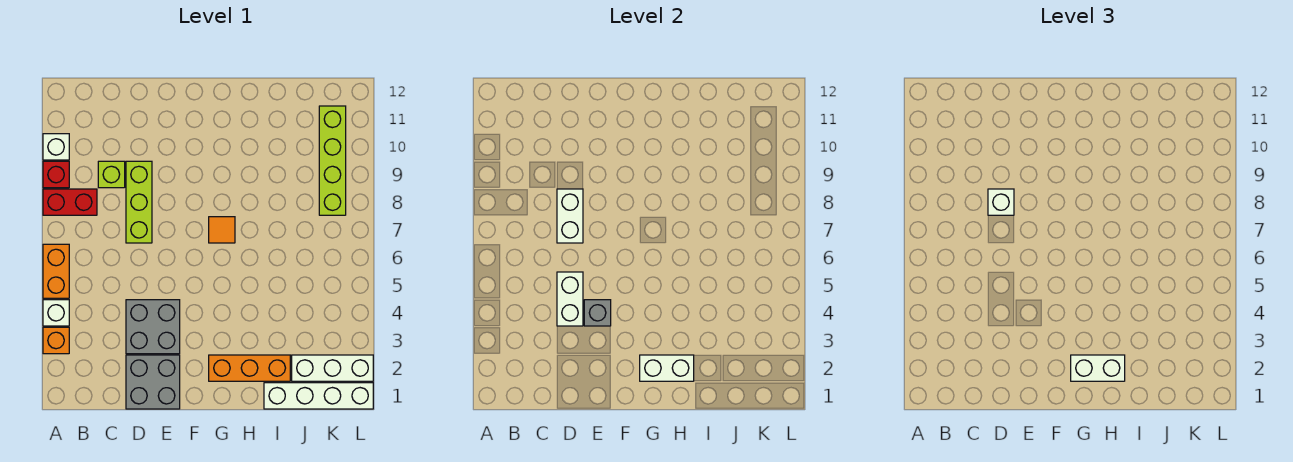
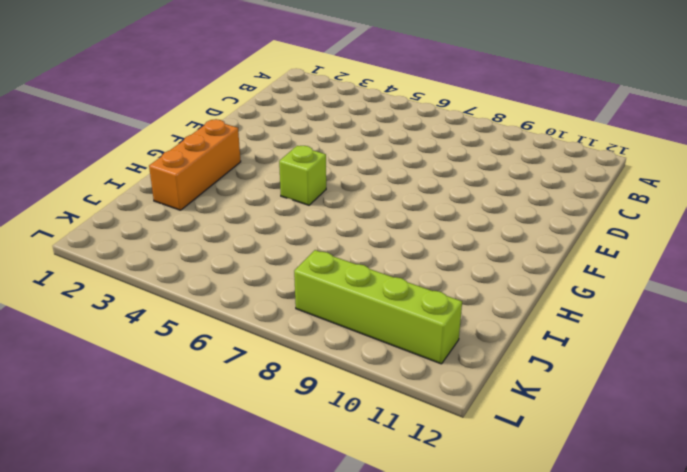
lime 1x1 brick [279,146,326,205] -> lime 1x1 brick moved to [98,161,125,188]
none -> orange 1x1 brick [43,327,69,354]
none -> white 1x1 brick [43,300,69,326]
none -> orange 1x2 brick [43,244,69,298]

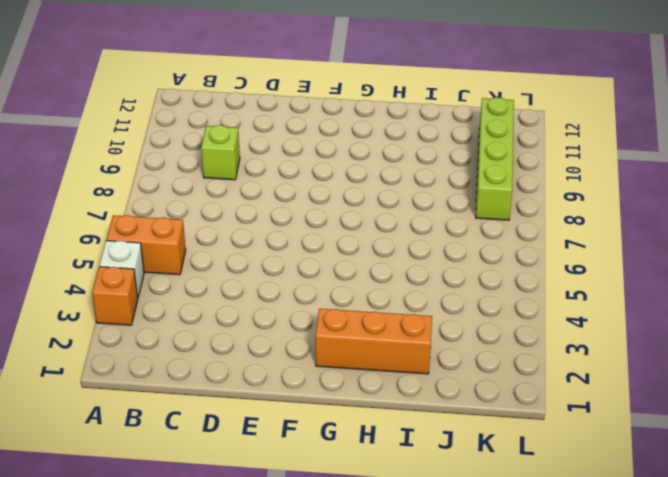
orange 1x2 brick [106,215,186,275] -> orange 1x2 brick turned to [43,244,69,298]
none -> red 1x2 brick [43,189,97,215]
none -> red 1x1 brick [43,161,69,188]
none -> white 1x1 brick [43,134,69,160]

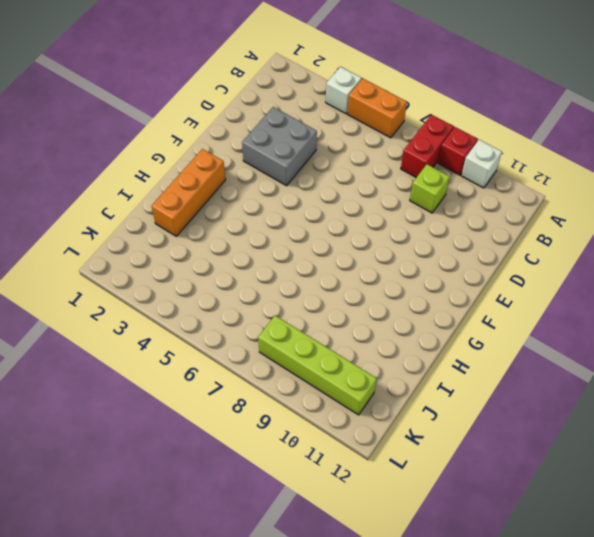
none -> orange 1x1 brick [43,327,69,354]
none -> grey 2x2 brick [126,355,180,409]
none -> lime 1x3 brick [126,161,152,243]

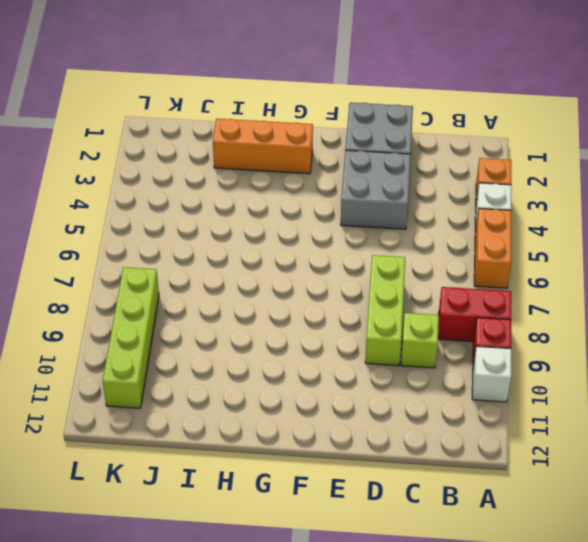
none -> orange 1x1 tile [209,217,235,243]
none -> white 1x4 brick [264,383,373,409]
none -> white 1x3 brick [292,355,373,381]

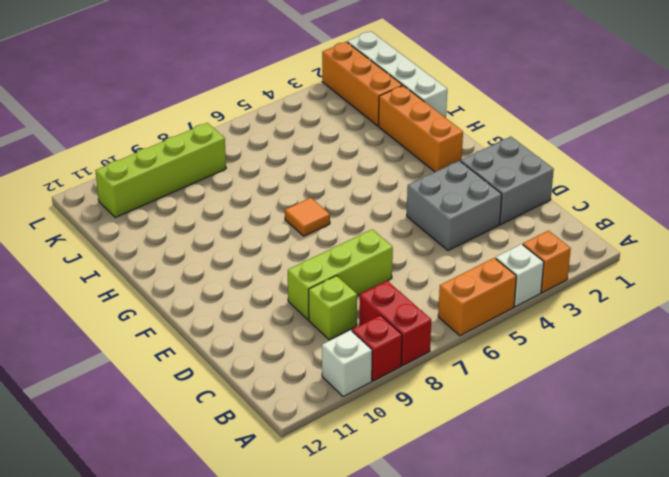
orange 1x3 brick [322,42,402,126] -> white 1x3 brick [292,355,373,381]
none -> white 1x2 brick [557,272,583,326]
none -> white 1x2 brick [557,189,583,243]
none -> grey 1x1 brick [584,300,611,326]

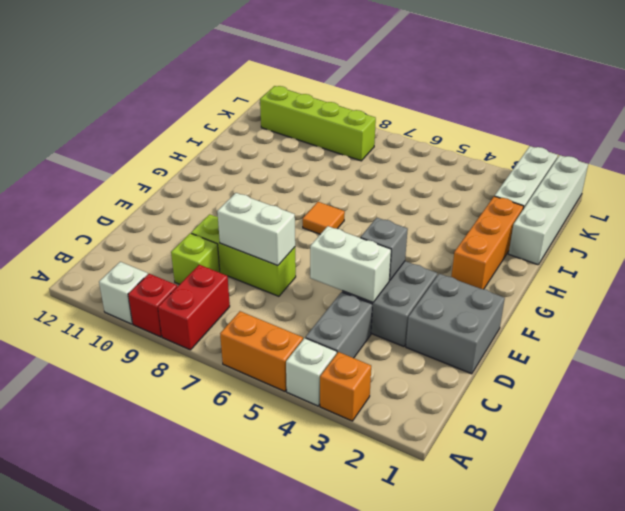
grey 1x2 brick [306,292,372,358] -> none
none -> white 1x2 brick [640,355,694,381]
none -> white 1x1 brick [988,189,1014,215]
none -> white 1x2 brick [1071,355,1125,381]

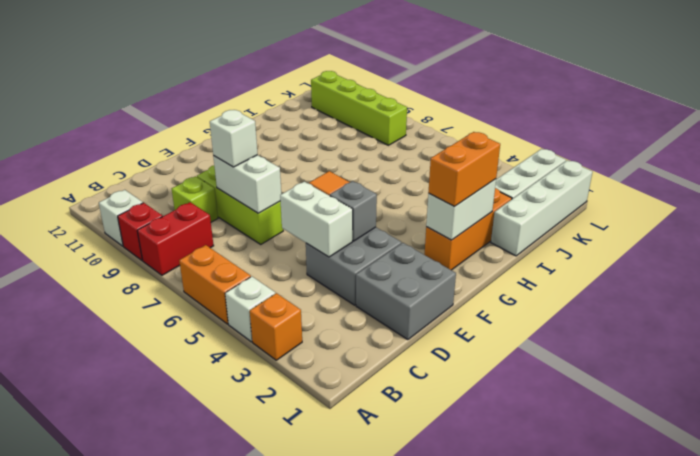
orange 1x2 brick [428,132,500,207] -> white 1x2 brick [1071,355,1125,381]

